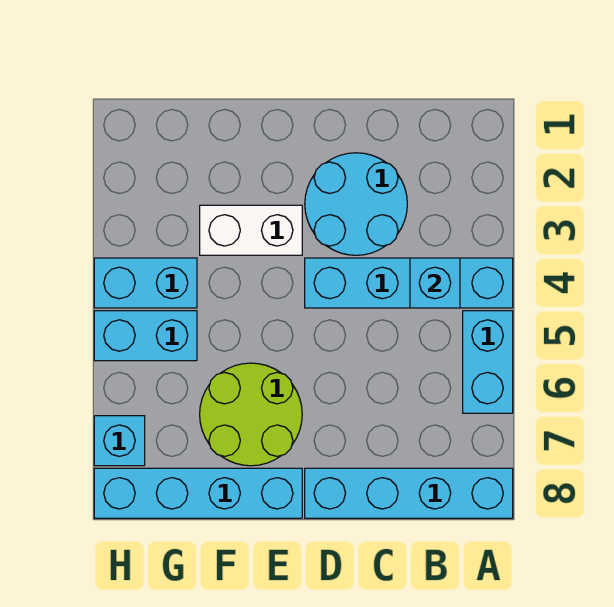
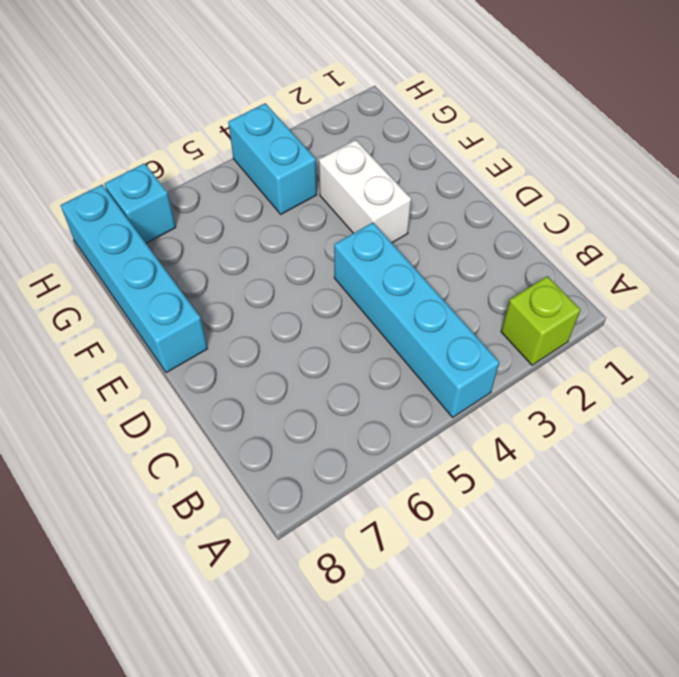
lime 1x1 brick [501,276,581,365] -> none
none -> cyan 1x2 brick [463,311,513,413]
none -> cyan 1x4 brick [305,468,513,518]

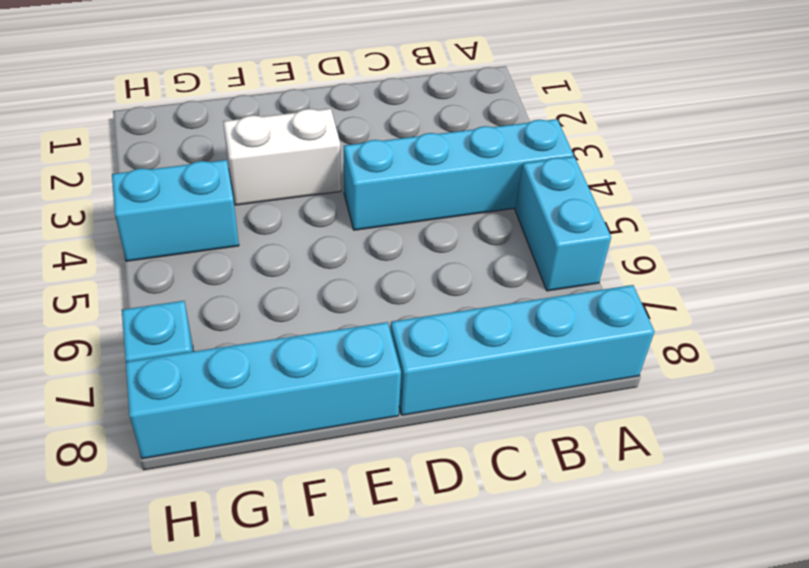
none -> cyan 2x2 round brick [305,153,407,255]
none -> lime 2x2 round brick [200,363,302,466]

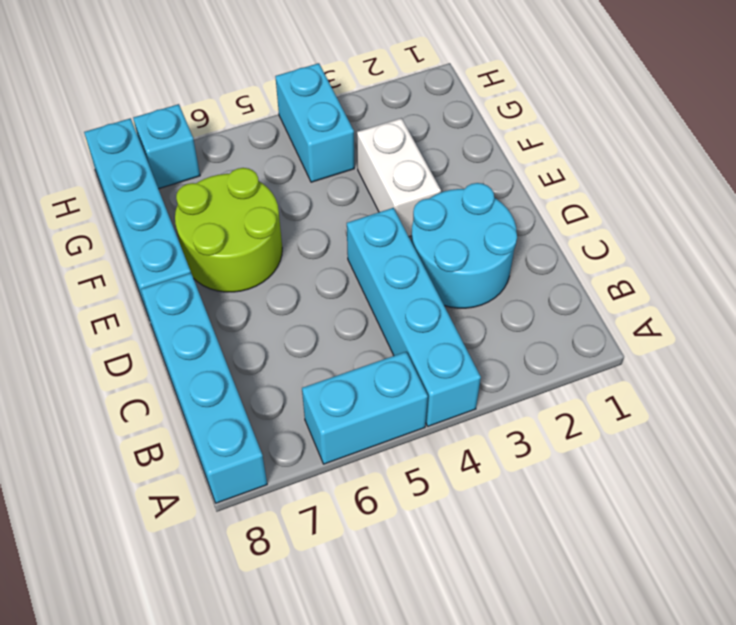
none -> cyan 1x2 brick [94,311,197,361]
none -> cyan 1x1 brick [410,258,460,308]

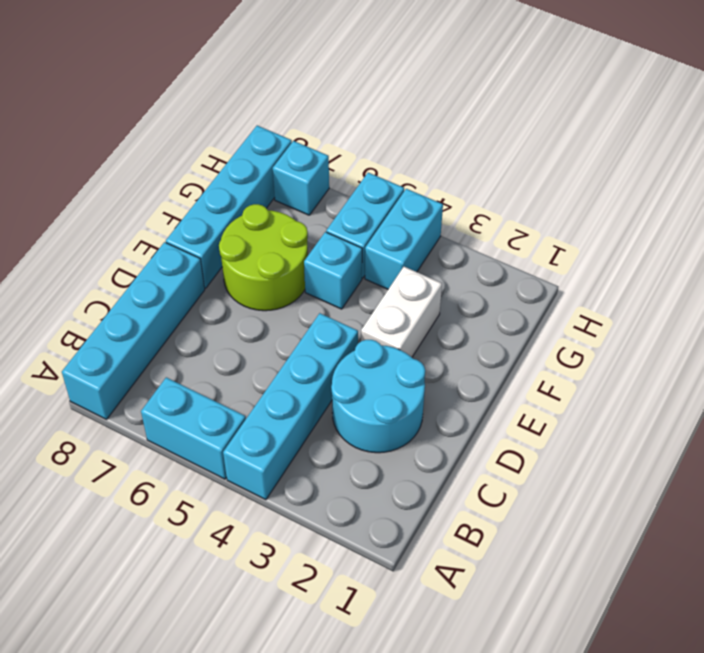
cyan 1x1 brick [304,232,362,309] -> cyan 1x1 brick moved to [410,258,460,308]

